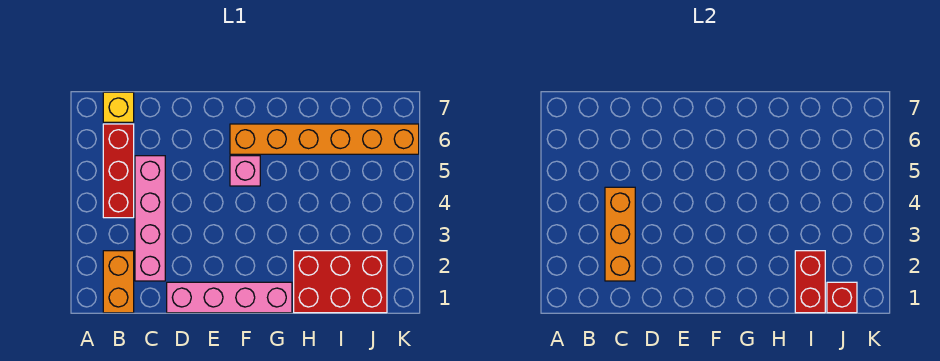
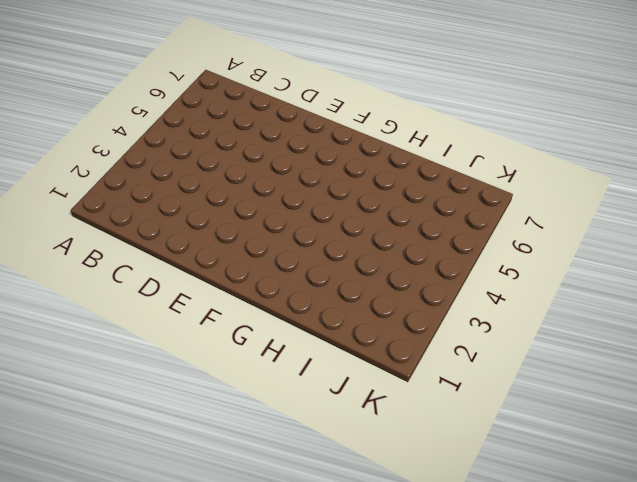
none -> orange 1x2 brick [103,251,134,313]
none -> red 1x3 brick [103,124,134,218]

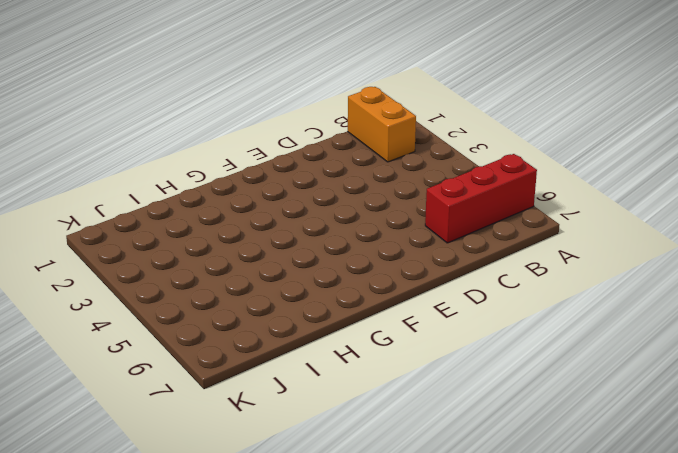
red 1x3 brick [425,154,537,243] -> red 1x3 brick turned to [103,124,134,218]
none -> yellow 1x1 brick [103,92,134,122]
none -> pink 1x4 brick [135,156,165,281]

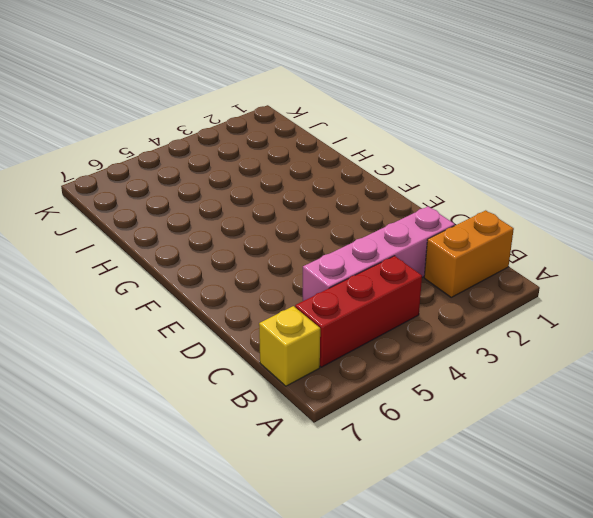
none -> pink 1x4 brick [167,282,292,313]
none -> pink 1x1 brick [230,156,260,186]

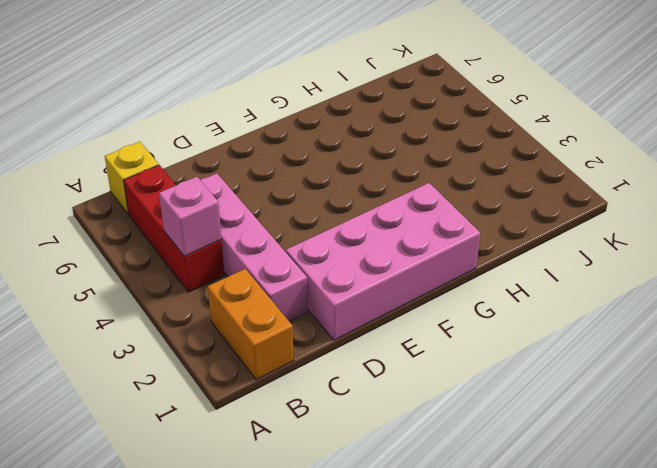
pink 1x1 brick [159,177,221,256] -> pink 1x1 brick moved to [230,156,260,186]
pink 2x4 brick [286,183,480,340] -> pink 1x4 brick [167,282,292,313]
none -> orange 1x6 brick [230,124,419,154]
none -> red 2x3 brick [294,251,387,313]

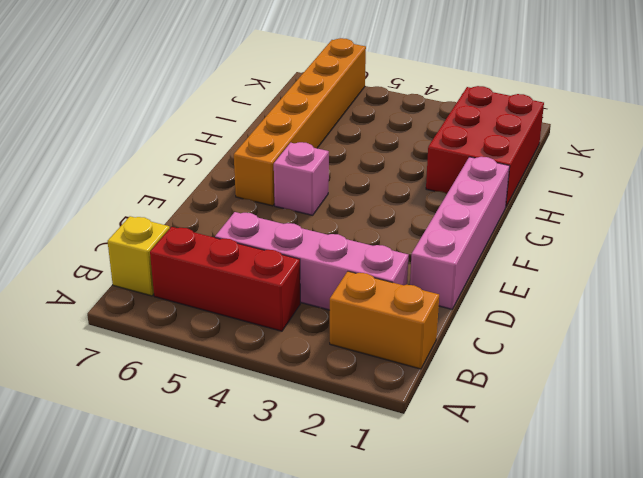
none -> orange 1x3 brick [605,187,635,281]
none -> red 1x2 brick [795,251,825,313]

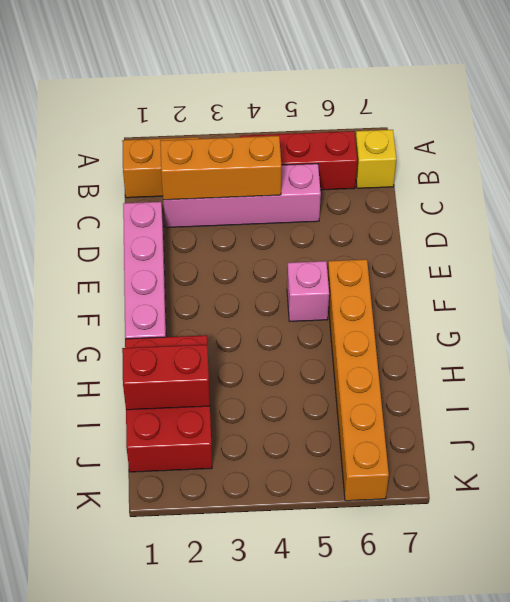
none -> red 1x1 brick [827,282,857,313]

